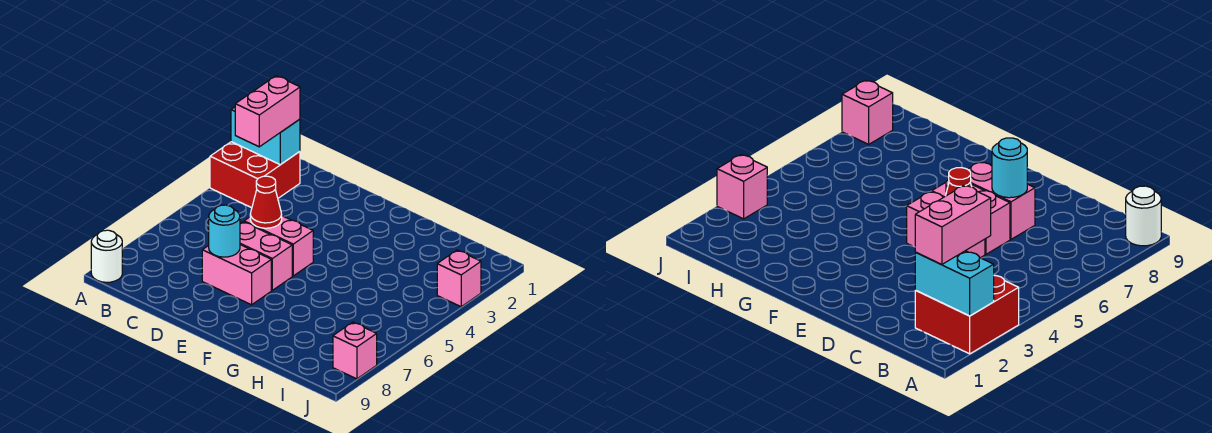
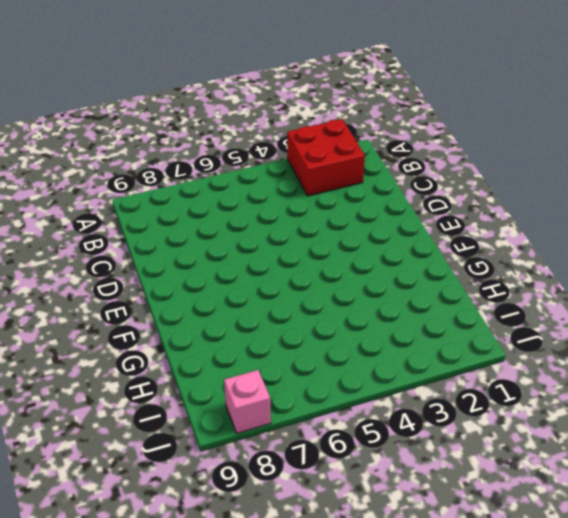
none -> white 1x1 round brick [91,230,122,282]
none -> pink 1x2 brick [244,216,313,276]

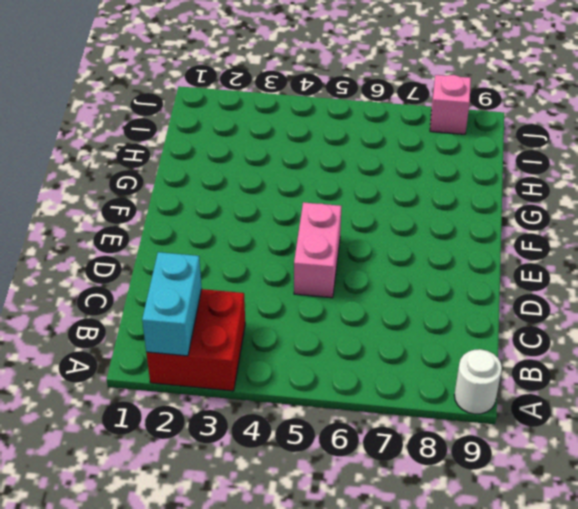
none -> pink 1x2 brick [240,222,292,290]
none -> pink 1x2 brick [202,245,271,305]

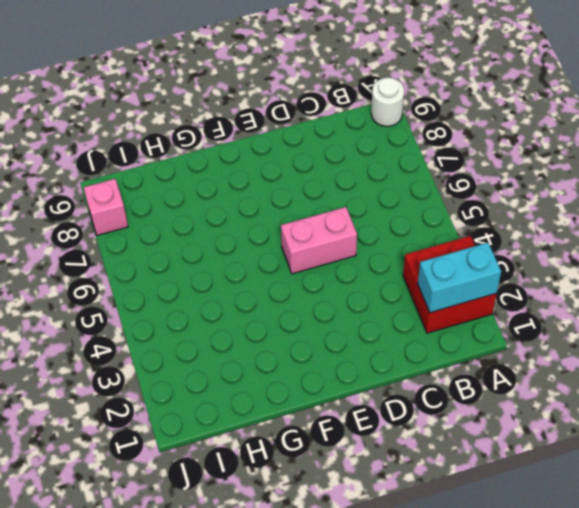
none -> pink 1x2 brick [240,222,292,290]
none -> pink 1x2 brick [202,245,271,305]

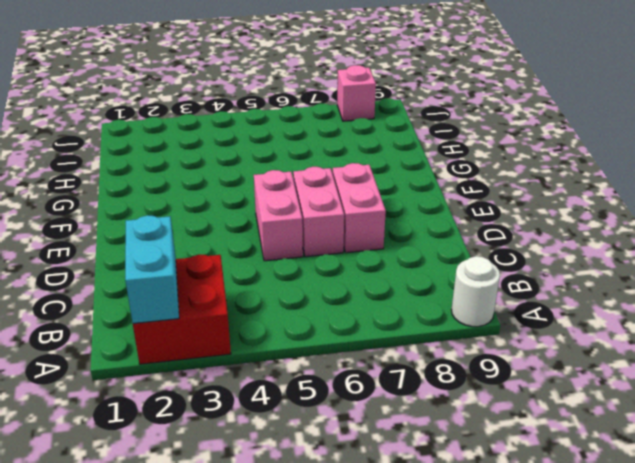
none -> pink 1x1 brick [437,250,481,307]
none -> red 1x1 cone [250,176,282,228]

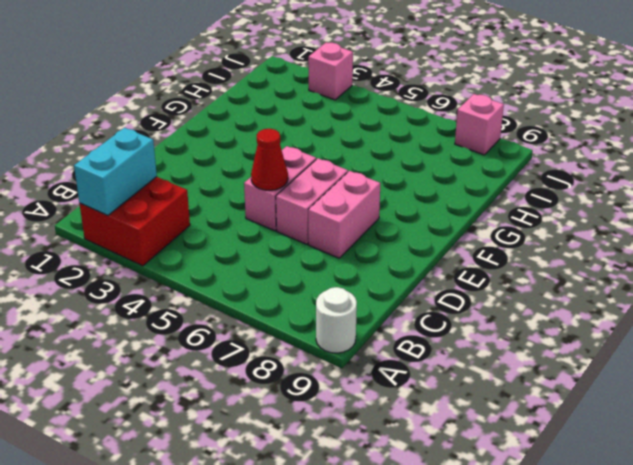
none -> cyan 1x1 round brick [209,205,240,257]
none -> pink 1x2 brick [235,76,300,147]

